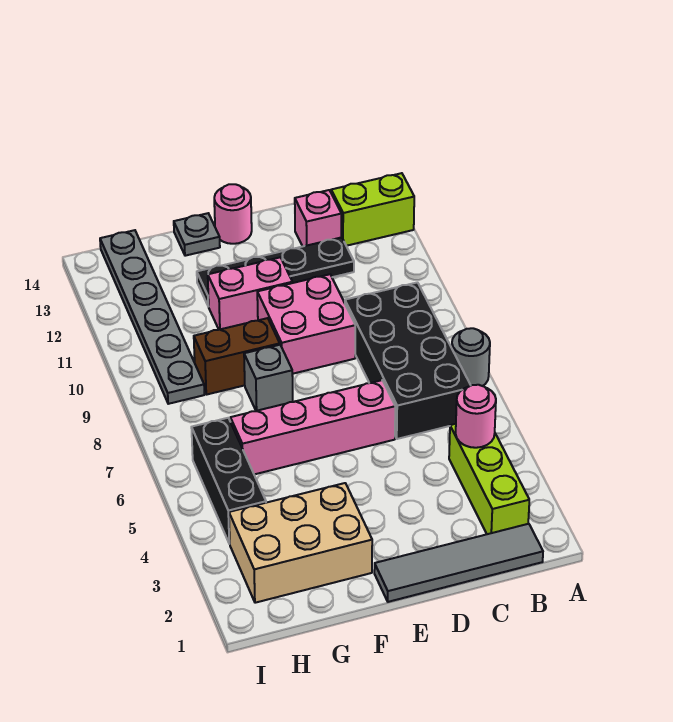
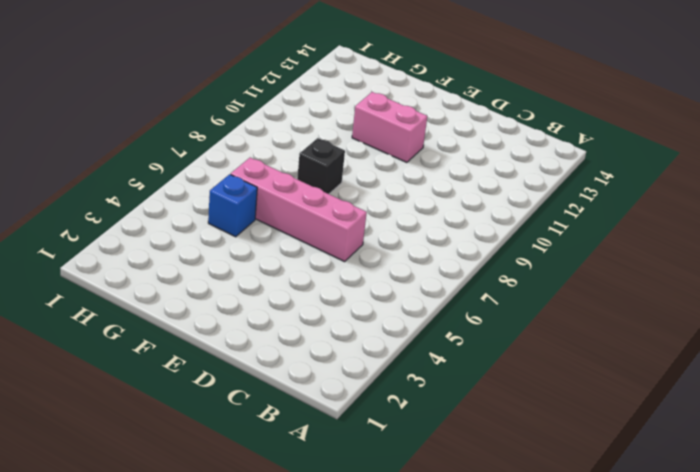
black 1x1 brick [297,138,345,194] -> grey 1x1 brick [244,345,293,411]
blue 1x1 brick [208,174,257,237] -> none
none -> grey 1x1 round brick [452,328,490,386]
none -> lime 1x2 brick [331,173,414,246]
none -> grey 1x4 tile [374,524,543,602]

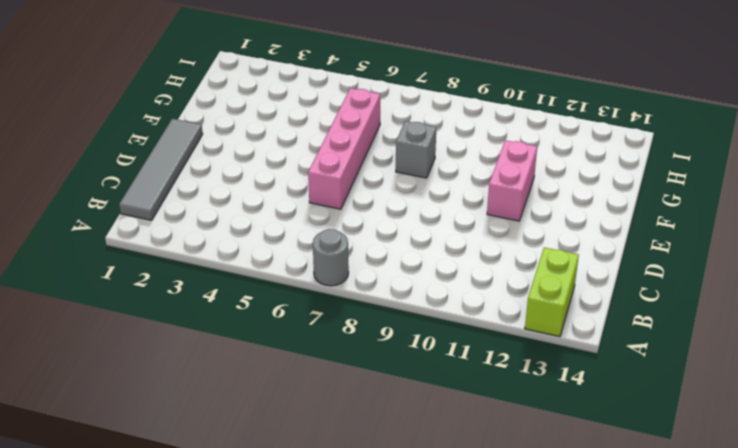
none -> lime 1x3 brick [449,424,529,534]
none -> black 2x4 brick [345,282,471,439]
none -> black 1x4 plate [197,237,354,306]

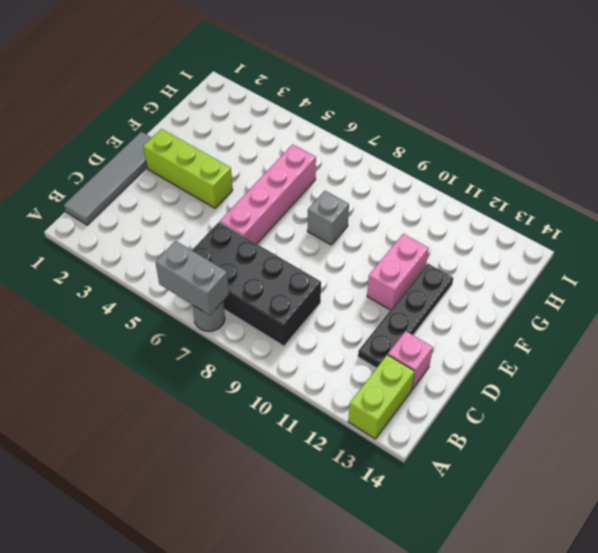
grey 1x2 brick [155,241,229,315] -> none
lime 1x3 brick [143,129,233,208] -> lime 1x3 brick moved to [449,424,529,534]
none -> pink 2x2 brick [257,274,355,374]
none -> pink 1x1 round brick [214,184,252,244]
none -> tan 2x3 brick [229,483,372,603]

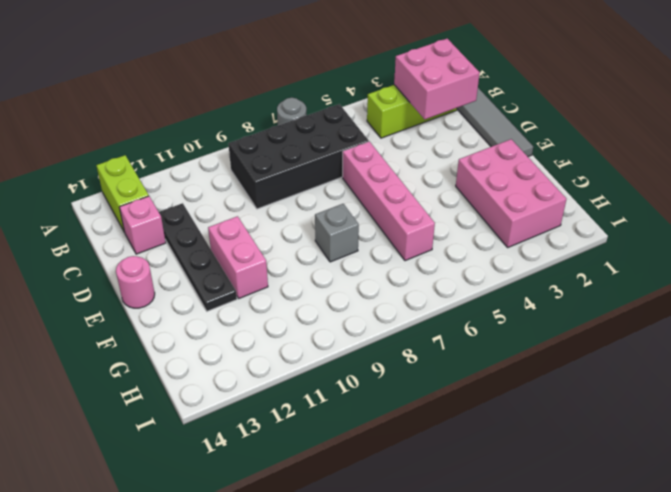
pink 2x2 brick [394,39,480,119] -> pink 2x2 brick moved to [257,274,355,374]
pink 2x3 brick [456,139,566,247] -> tan 2x3 brick [229,483,372,603]
none -> brown 1x2 brick [194,318,280,395]
none -> grey 1x1 plate [174,213,220,256]
none -> black 1x3 brick [191,418,266,544]

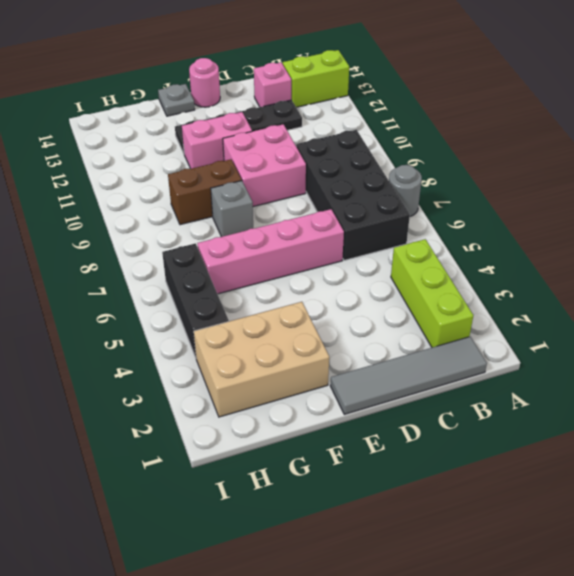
none -> grey 1x6 plate [100,230,204,404]
none -> pink 1x1 round brick [456,385,496,448]

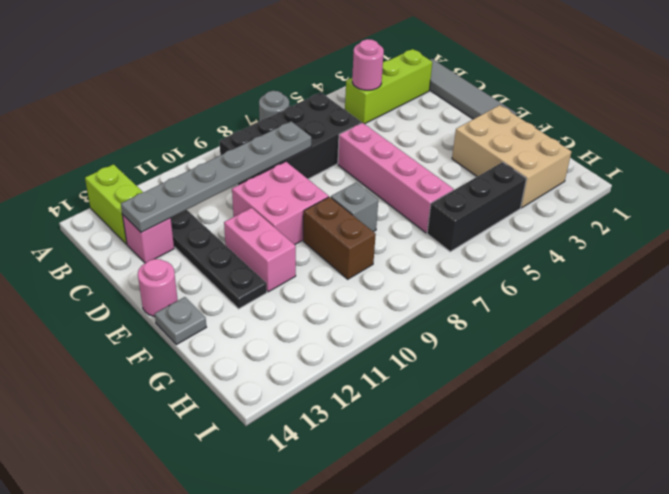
grey 1x6 plate [121,121,311,232] -> grey 1x6 plate moved to [100,230,204,404]

